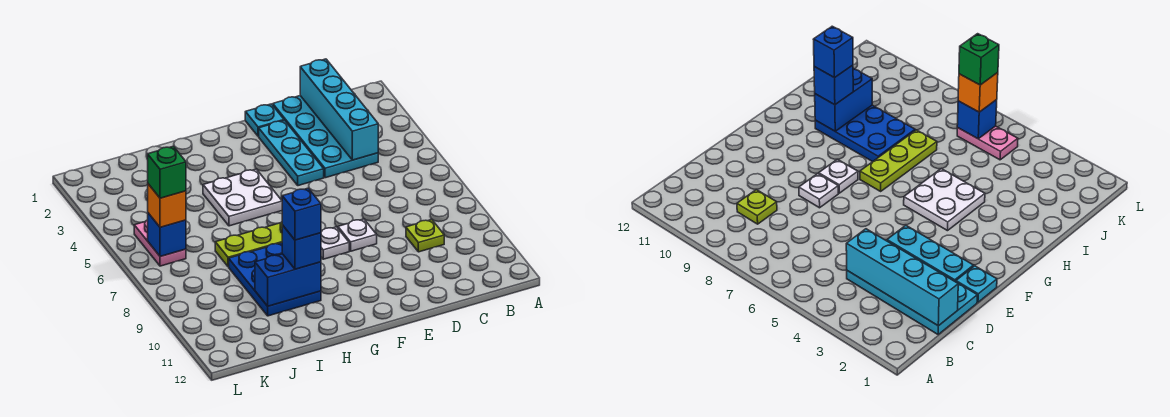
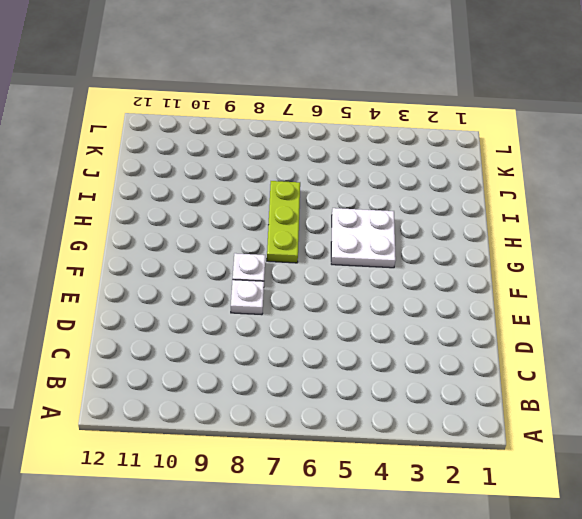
none -> cyan 2x4 plate [273,96,378,178]
none -> lime 1x1 plate [406,220,444,252]
none -> cyan 1x1 plate [245,104,284,136]

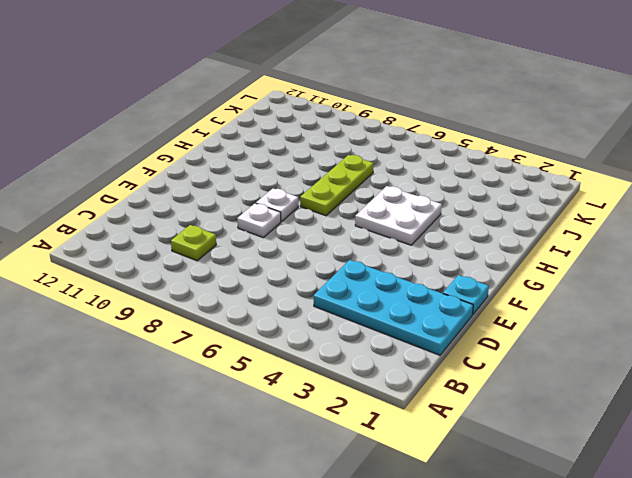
none -> cyan 1x3 plate [259,120,324,186]
none -> blue 2x3 plate [229,243,321,316]
none -> pink 1x2 plate [134,220,186,266]

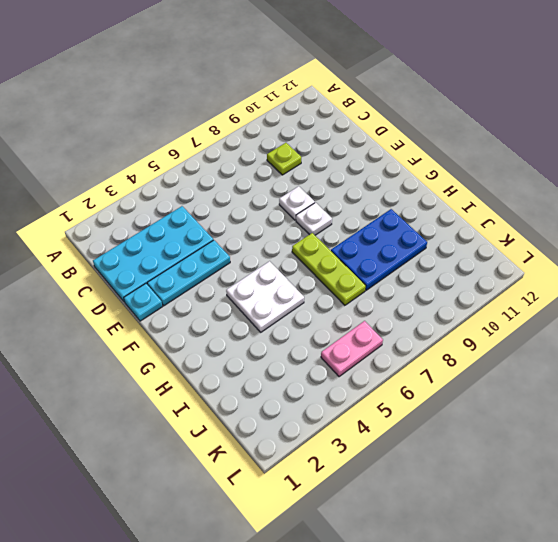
none -> cyan 1x4 brick [300,59,378,160]
none -> blue 1x2 brick [255,254,321,306]
none -> blue 1x1 brick [148,213,186,257]

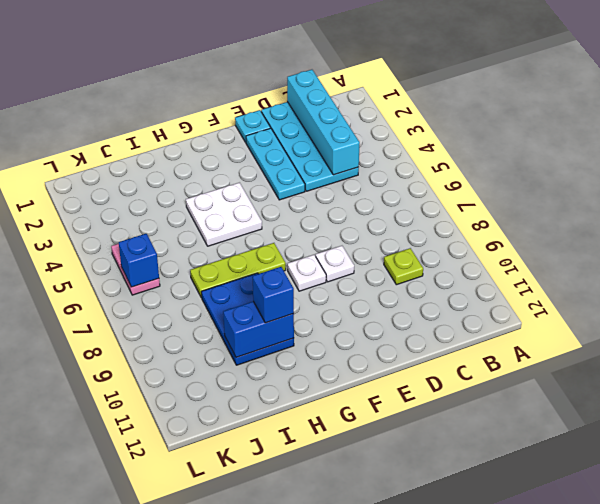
none -> orange 1x1 brick [148,184,186,227]
none -> blue 1x1 brick [282,188,321,240]
none -> green 1x1 brick [148,146,186,198]

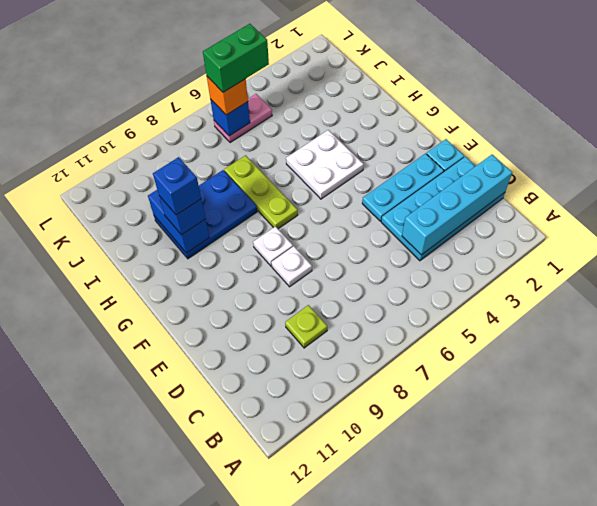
green 1x2 brick [203,24,269,92] -> green 1x1 brick [148,146,186,198]

